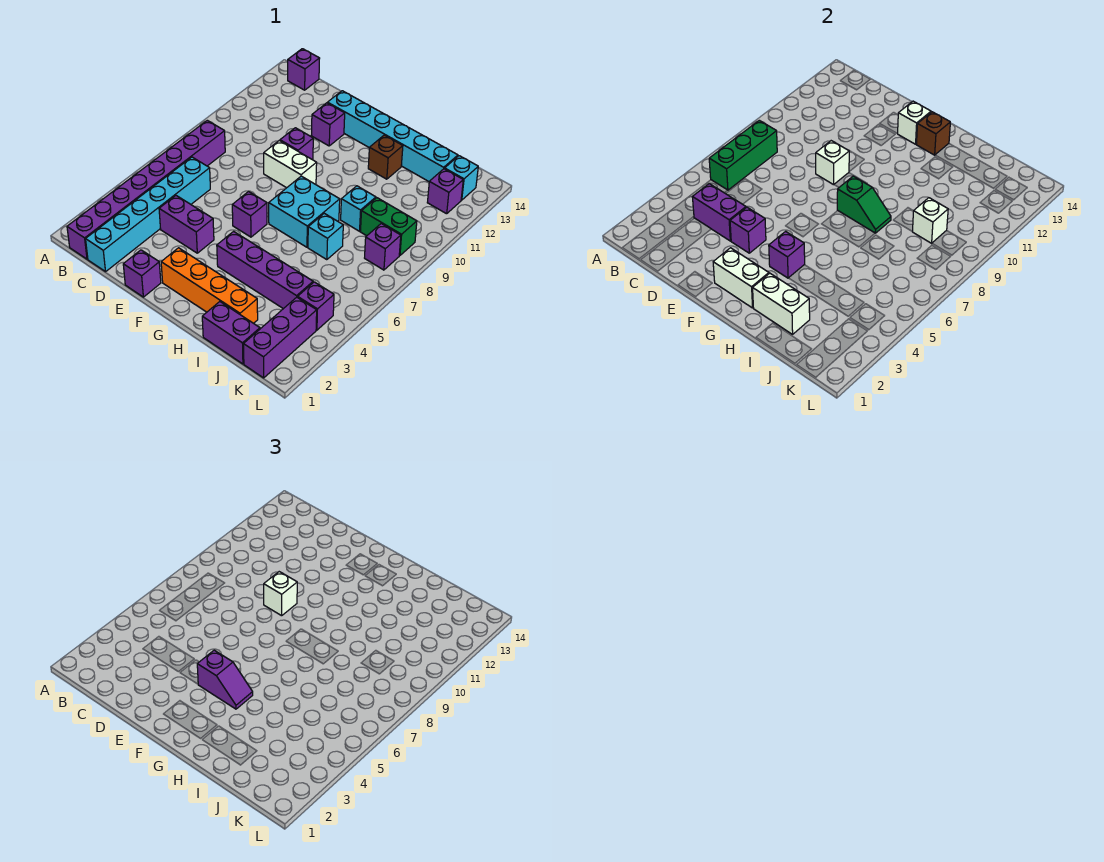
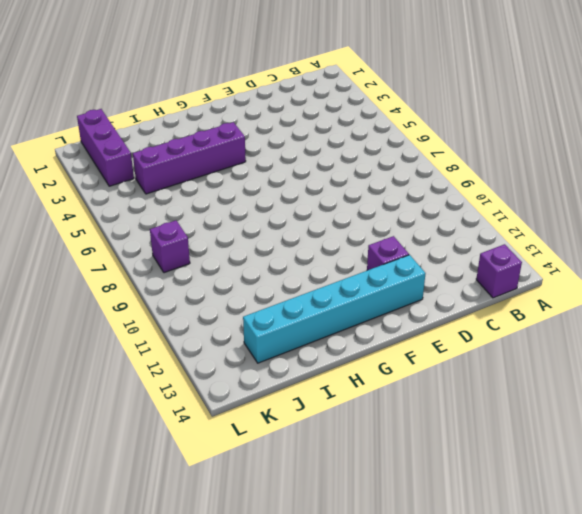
none -> purple 1x8 brick [67,120,225,259]
none -> cyan 1x6 brick [86,157,210,272]
none -> purple 1x2 brick [159,196,214,253]
none -> purple 1x1 brick [123,250,161,297]

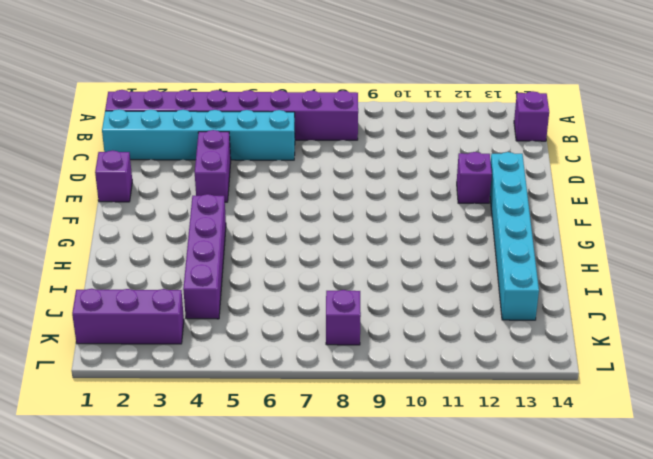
none -> white 1x2 brick [264,141,317,188]
none -> purple 1x1 brick [280,128,313,160]
none -> orange 1x4 brick [161,248,258,323]
none -> purple 1x1 brick [232,192,267,237]

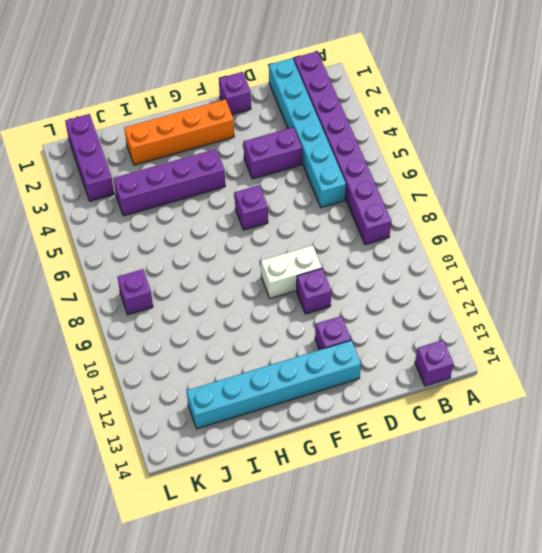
none -> cyan 2x2 brick [269,176,340,247]
none -> brown 1x1 brick [368,135,403,179]
none -> purple 1x2 brick [202,302,260,364]
none -> cyan 1x1 brick [308,213,343,260]

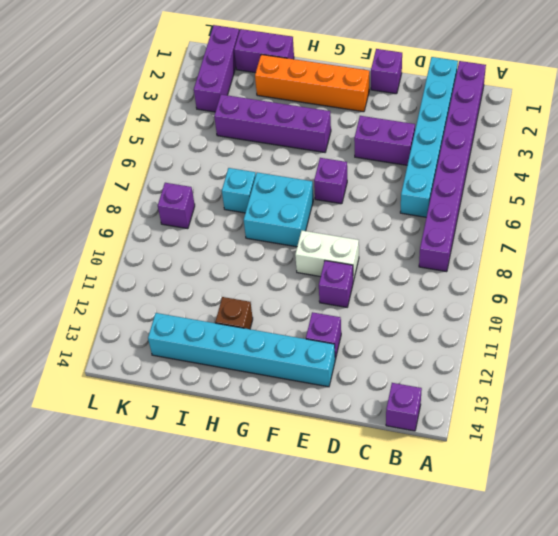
none -> cyan 1x1 brick [341,186,376,231]
none -> green 1x2 brick [360,198,417,256]
none -> purple 1x1 brick [298,282,334,330]
none -> purple 1x1 brick [427,169,463,214]

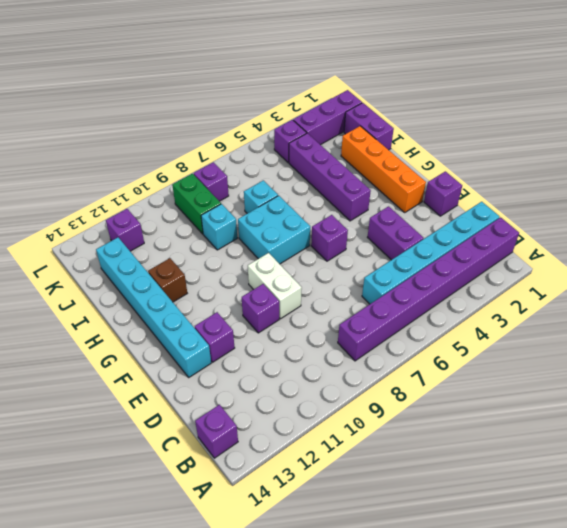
none -> cyan 1x1 brick [445,156,478,200]
none -> green 1x3 brick [709,120,777,190]
none -> purple 1x2 brick [692,184,746,241]
none -> purple 1x1 brick [730,207,766,253]

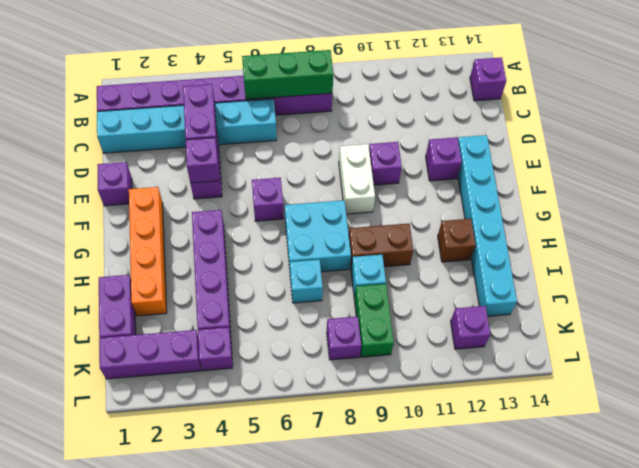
brown 1x2 brick [349,224,413,267] -> none
none -> cyan 1x1 brick [445,156,478,200]
none -> white 1x1 brick [816,141,849,185]
none -> white 1x2 brick [713,248,769,308]
none -> white 1x1 brick [898,101,931,144]

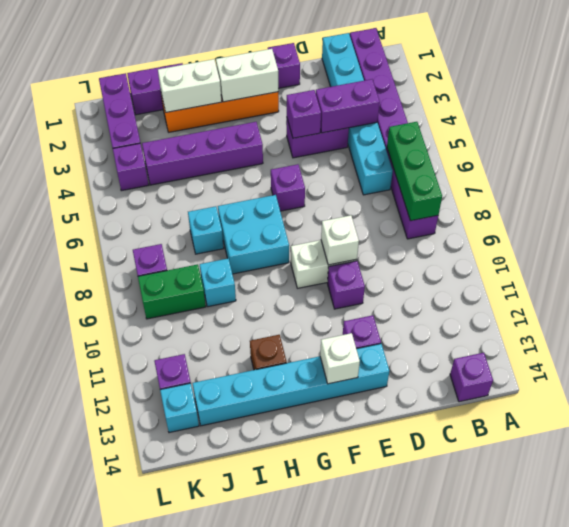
none -> purple 1x1 brick [769,231,805,278]
none -> green 1x2 slope [837,176,891,233]
none -> brown 1x1 brick [916,112,950,155]
none -> white 1x1 brick [912,198,948,243]

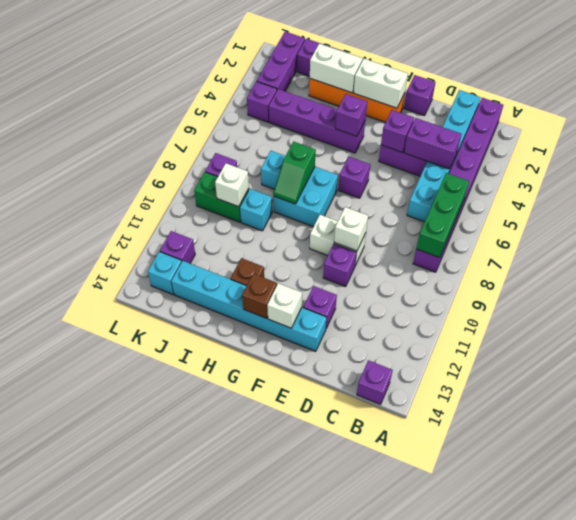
green 1x2 slope [273,142,316,204] -> green 1x2 slope turned to [837,176,891,233]
none -> white 1x1 brick [264,572,297,616]
none -> purple 1x2 slope [197,650,253,709]

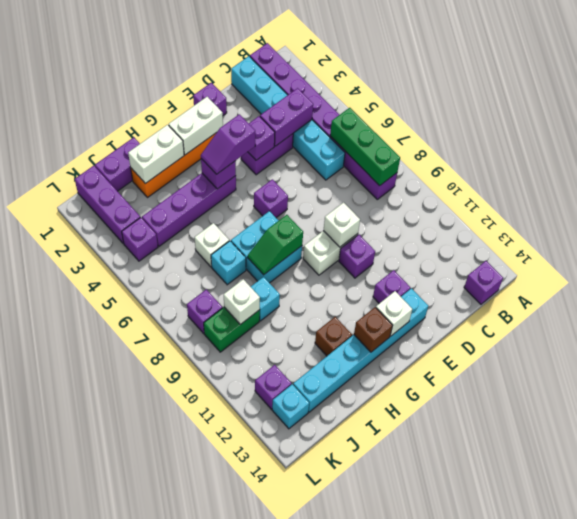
white 1x1 brick [195,223,229,267] -> white 1x1 brick moved to [264,572,297,616]

